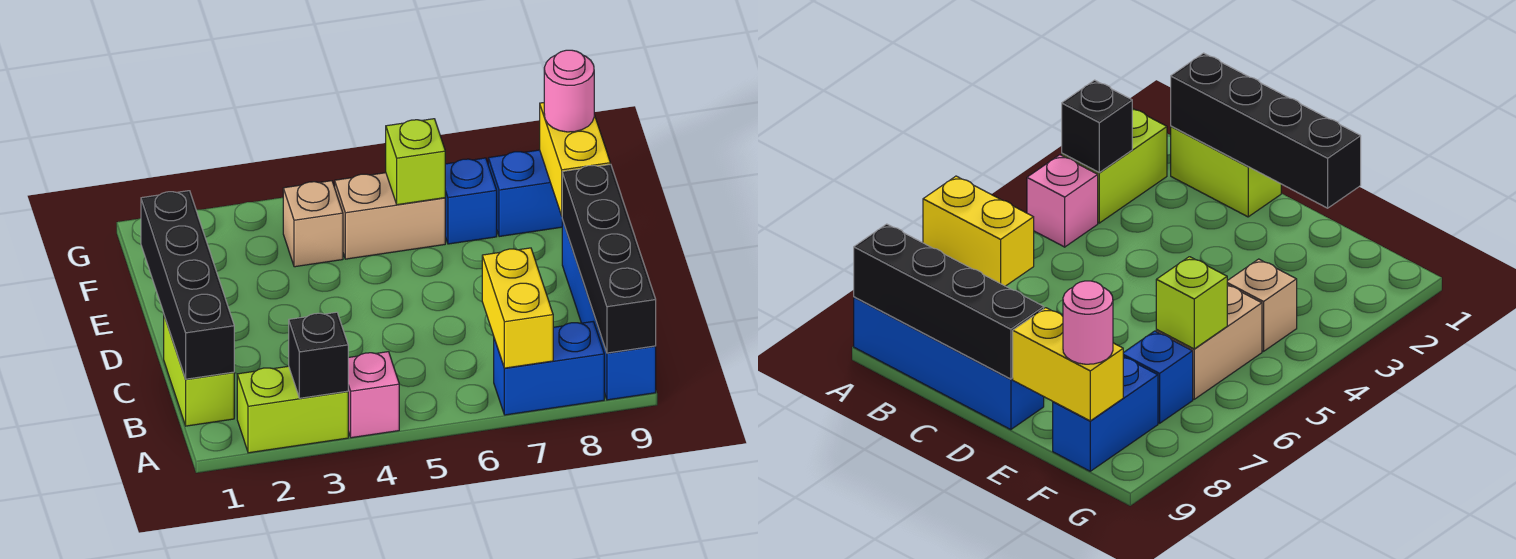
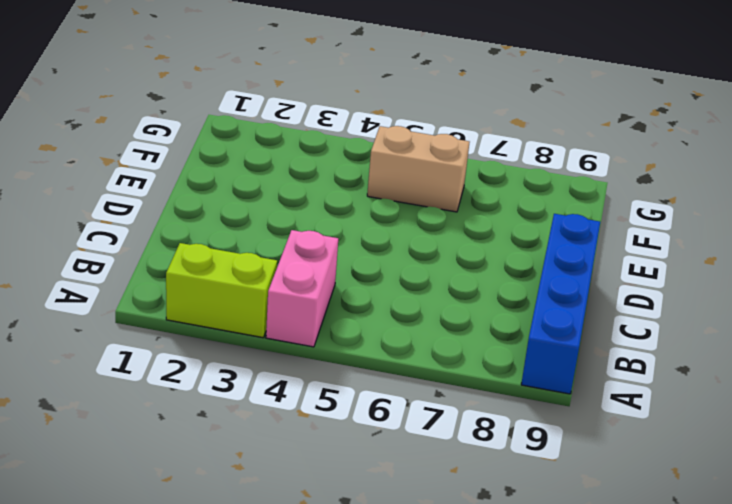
pink 1x2 brick [266,230,338,347] -> pink 1x1 brick [348,352,399,438]
none -> blue 1x2 brick [494,322,604,415]
none -> lime 1x2 brick [164,316,234,426]
none -> tan 1x1 brick [283,181,343,267]

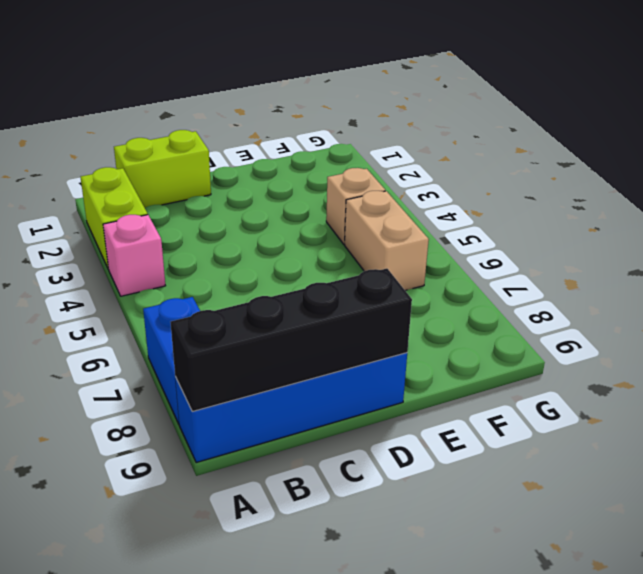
none -> blue 1x1 brick [445,158,497,244]
none -> blue 1x2 brick [488,150,562,237]
none -> black 1x1 brick [289,312,348,398]

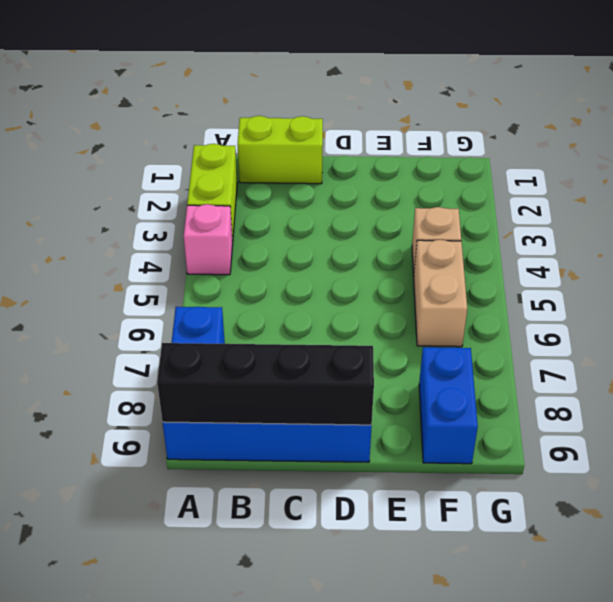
none -> blue 1x1 brick [445,158,497,244]
none -> black 1x1 brick [289,312,348,398]
none -> yellow 1x2 brick [482,248,553,368]

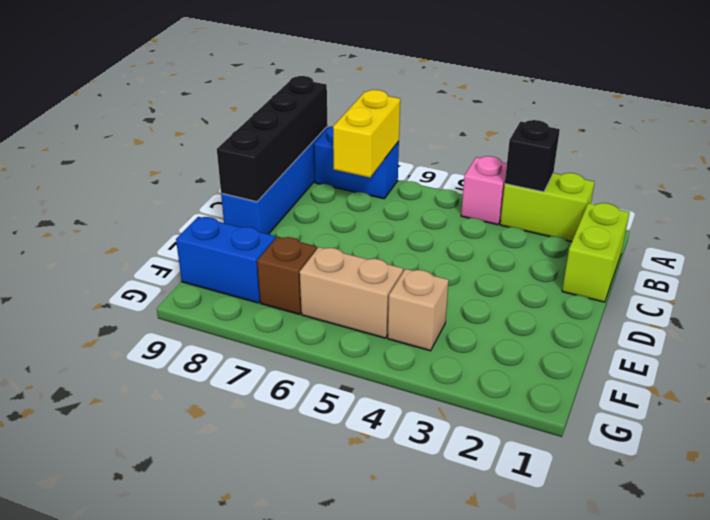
brown 1x1 brick [257,237,317,314] -> blue 1x1 brick [445,158,497,244]
none -> black 1x4 brick [141,191,234,379]
none -> yellow 1x2 brick [540,103,610,216]
none -> lime 1x1 brick [386,119,445,205]

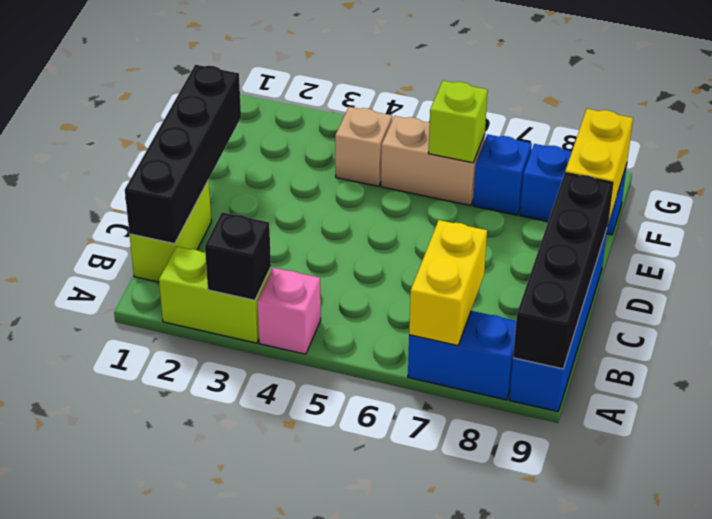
none -> pink 1x1 round brick [544,50,594,132]

